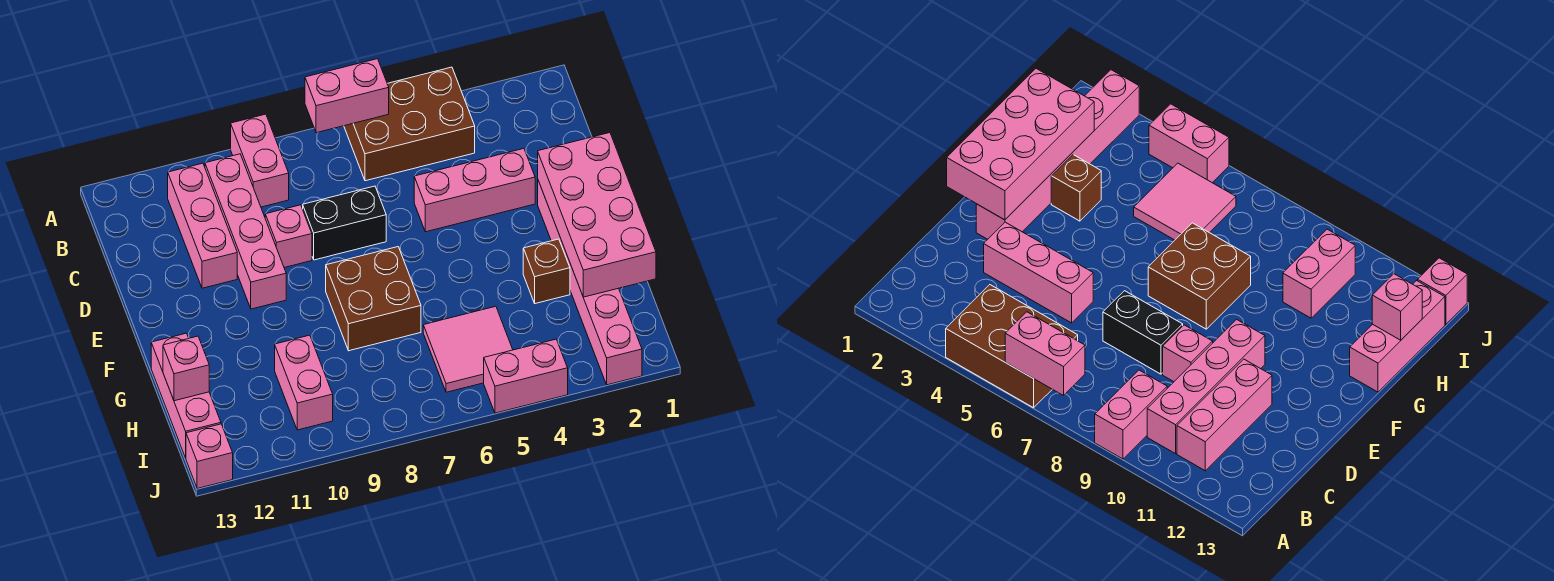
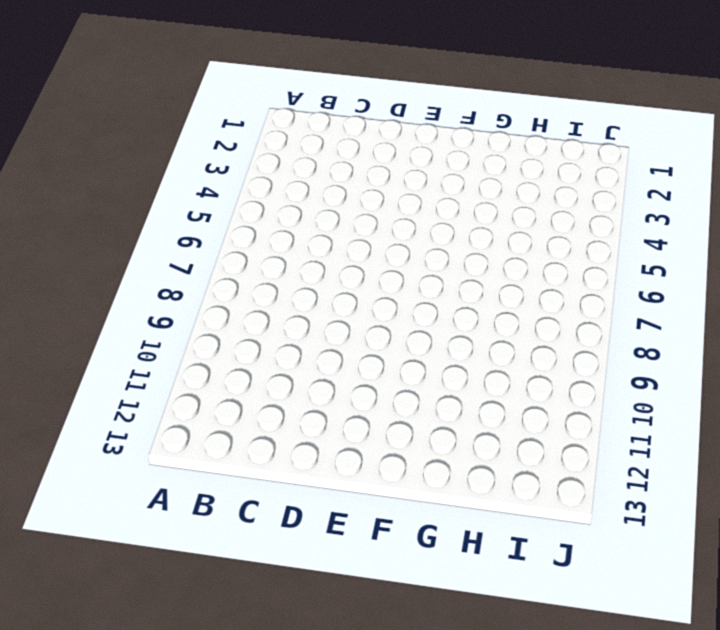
none -> brown 2x3 brick [344,67,475,181]
none -> pink 1x2 brick [231,114,289,207]
none -> pink 1x4 brick [205,154,286,309]

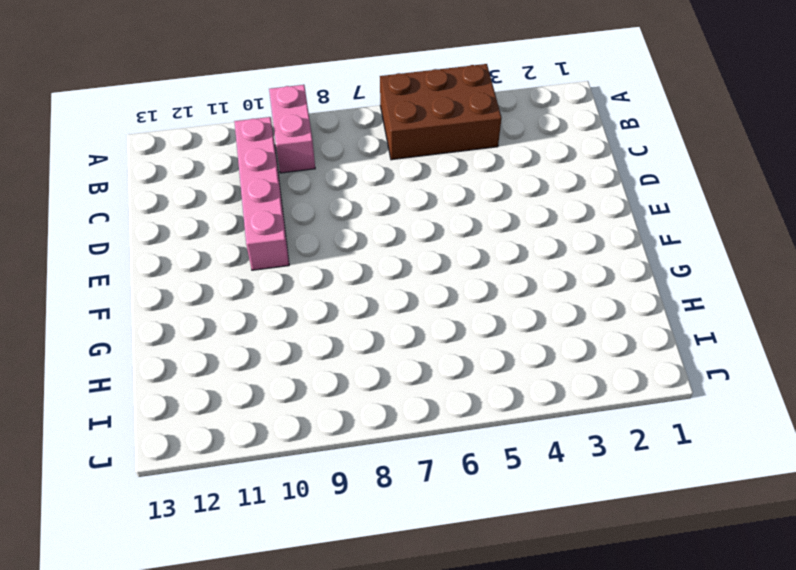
none -> pink 1x3 brick [168,163,237,288]
none -> pink 1x3 brick [414,148,535,232]
none -> black 1x2 brick [303,186,386,260]

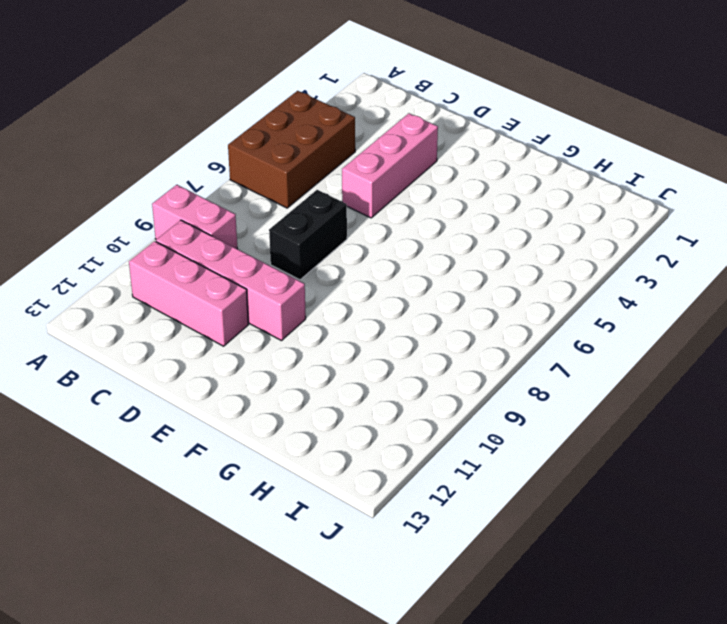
none -> pink 1x1 brick [265,205,312,268]
none -> pink 1x6 brick [538,181,642,385]
none -> brown 2x2 brick [326,247,421,351]

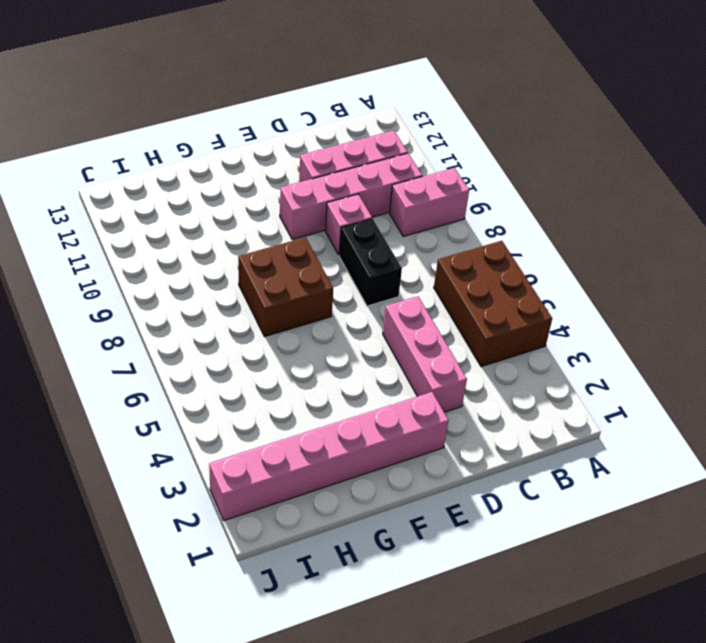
none -> brown 1x1 brick [523,239,570,304]
none -> pink 1x3 brick [151,333,221,458]
none -> pink 2x2 tile [423,306,513,392]

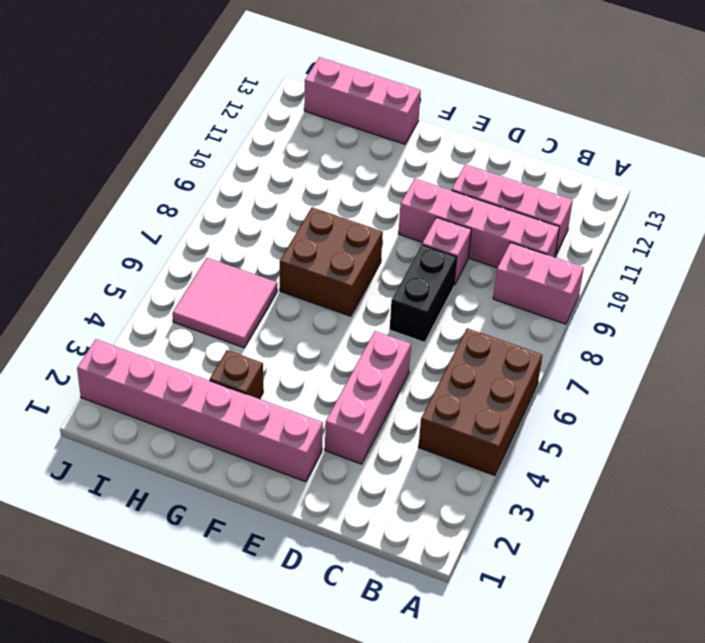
none -> pink 1x2 brick [275,335,333,430]
none -> pink 1x2 brick [484,339,568,413]
none -> pink 1x1 brick [186,424,233,489]

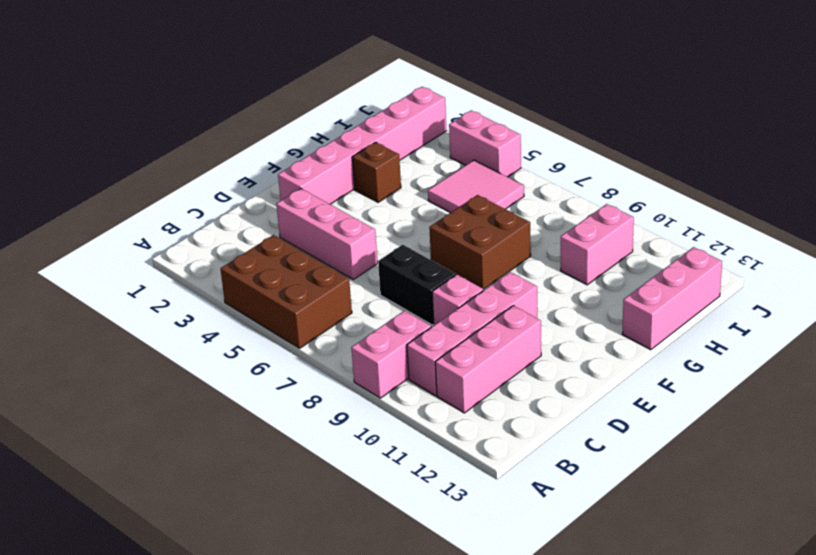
none -> pink 1x1 brick [186,424,233,489]
none -> pink 1x2 brick [305,59,389,133]
none -> pink 2x4 brick [538,133,656,297]

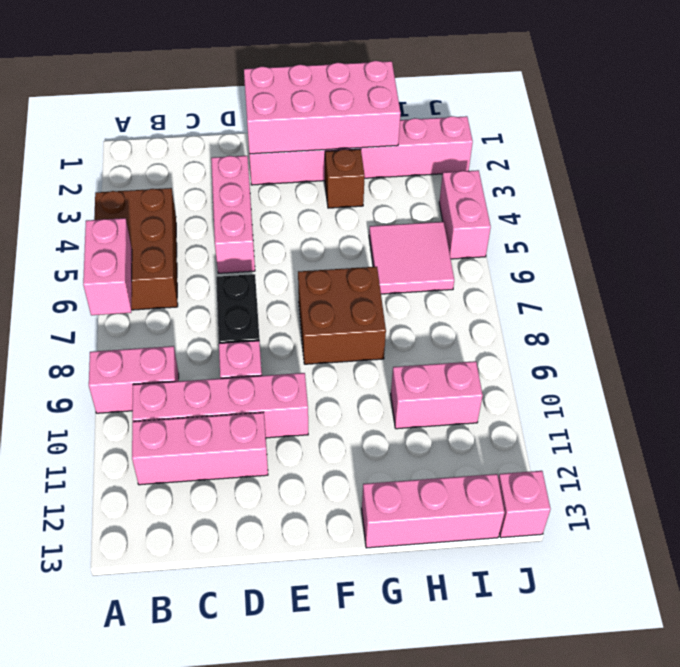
none -> pink 1x1 brick [163,336,209,401]

